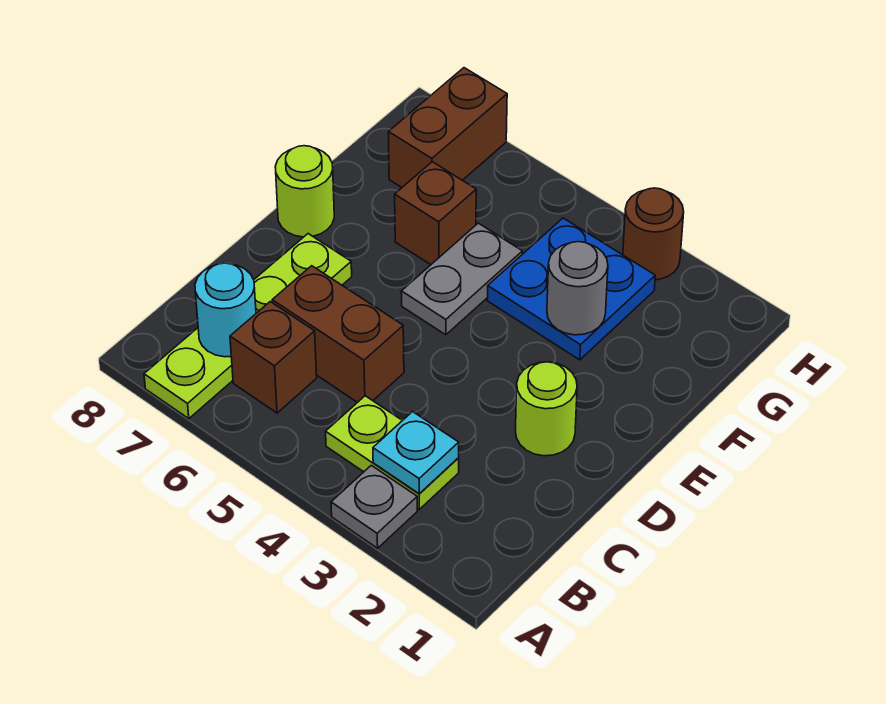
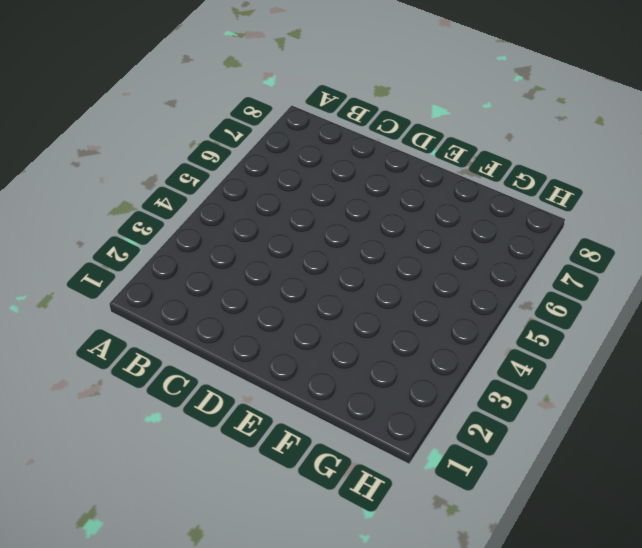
none -> grey 1x1 plate [331,465,417,548]
none -> lime 1x4 plate [144,234,352,419]
none -> lime 1x2 plate [326,396,459,509]

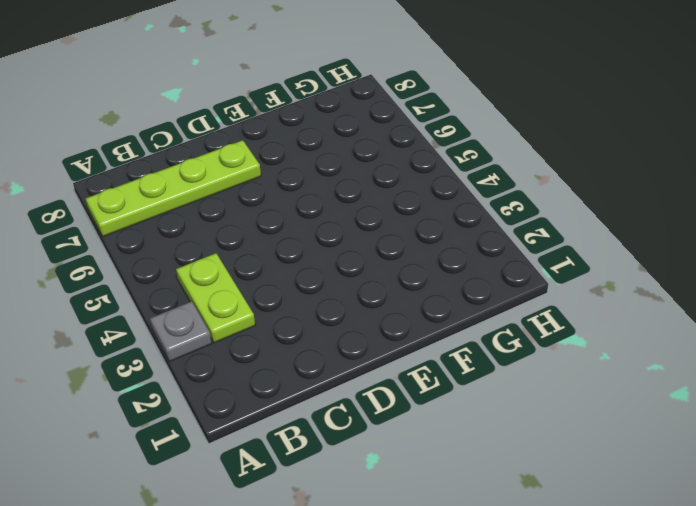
none -> brown 1x1 brick [230,302,317,413]
none -> brown 1x2 brick [272,266,404,403]
none -> lime 1x1 round brick [516,362,577,456]

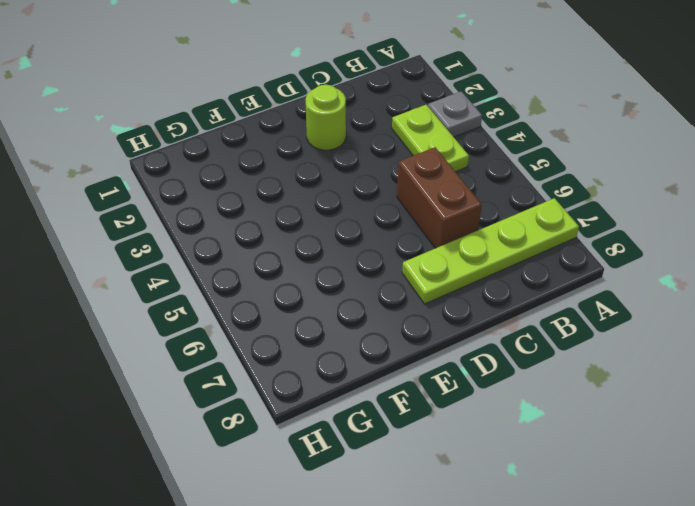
none -> brown 1x1 brick [230,302,317,413]
none -> grey 1x2 plate [401,223,522,335]
none -> lime 1x1 round brick [275,146,334,237]

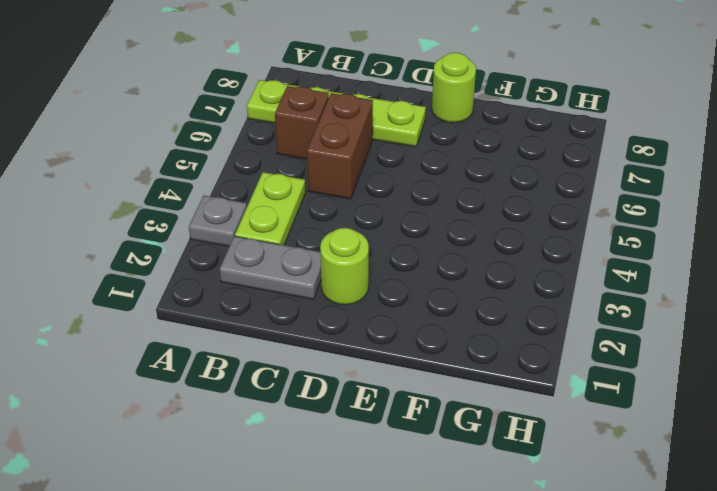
grey 1x2 plate [220,236,321,299] -> grey 1x2 plate moved to [401,223,522,335]
none -> blue 2x2 plate [487,218,655,360]
none -> brown 1x1 brick [395,162,476,265]
none -> brown 1x2 brick [388,68,507,188]

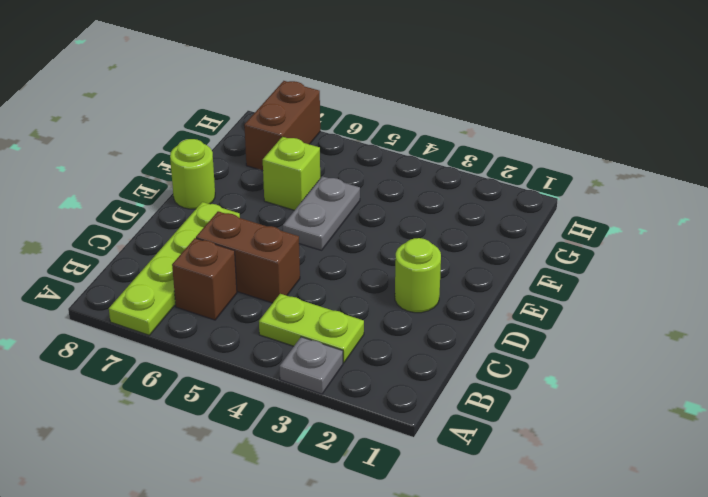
lime 1x1 brick [263,137,320,210] -> brown 1x1 brick [395,162,476,265]
none -> blue 2x2 plate [487,218,655,360]
none -> brown 1x1 round brick [623,188,684,280]
none -> cyan 1x1 plate [373,412,459,494]

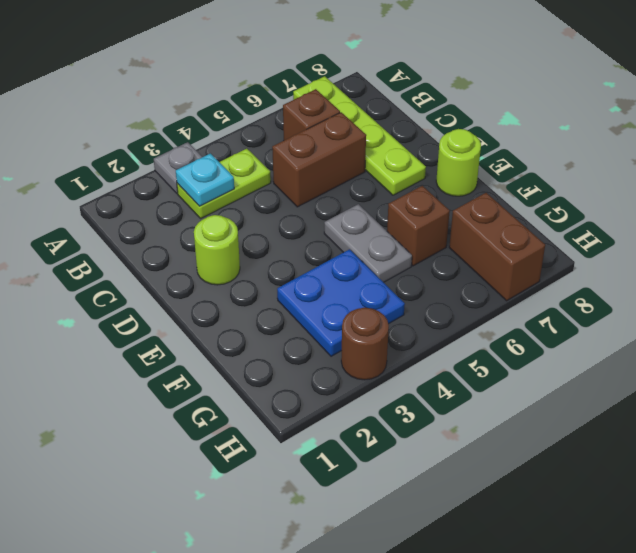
none -> cyan 1x1 round brick [195,263,256,357]
none -> grey 1x1 round brick [547,242,608,335]

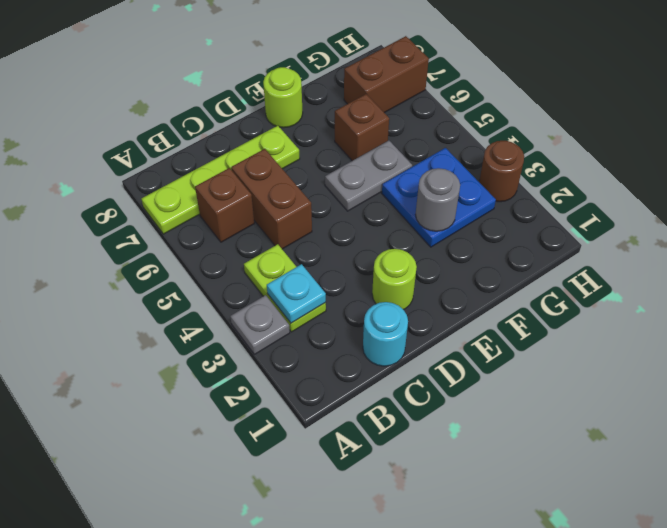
cyan 1x1 round brick [363,302,408,366] -> cyan 1x1 round brick moved to [195,263,256,357]

